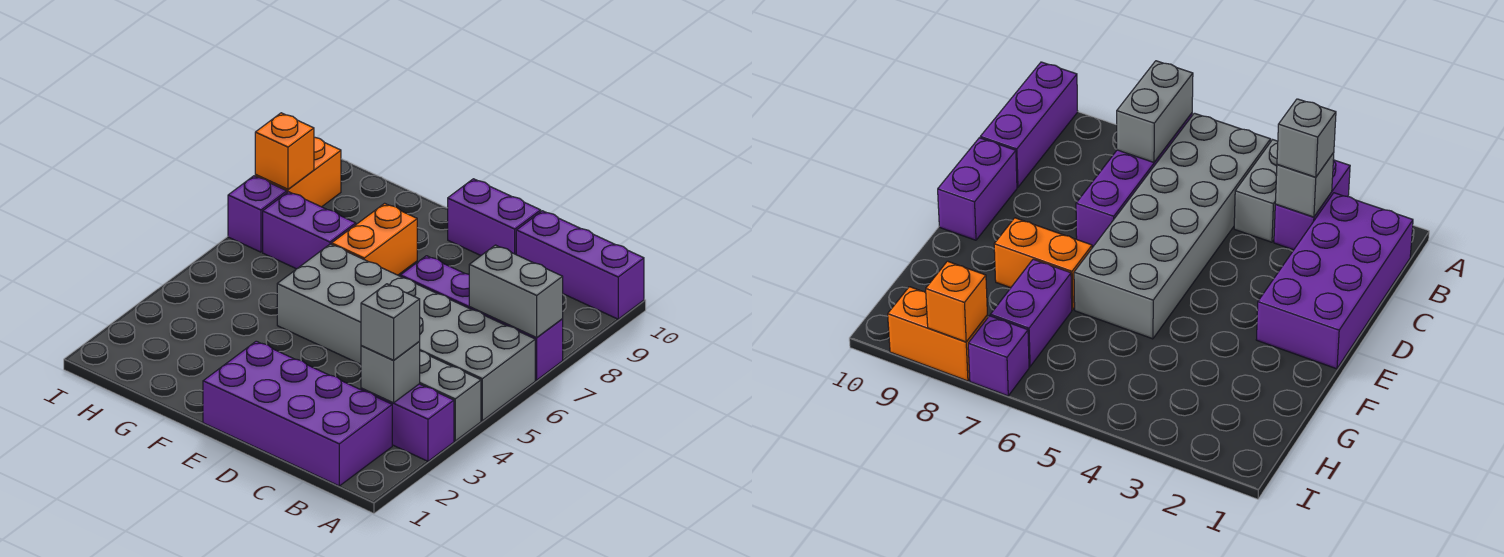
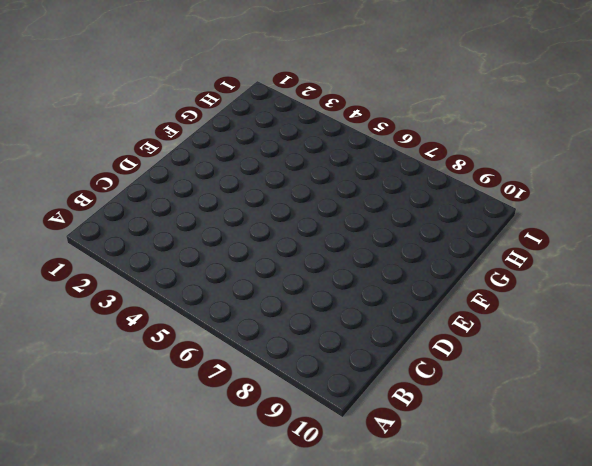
none -> purple 1x2 brick [361,384,454,461]
none -> grey 1x2 brick [420,351,481,441]
none -> grey 2x6 brick [277,244,535,421]

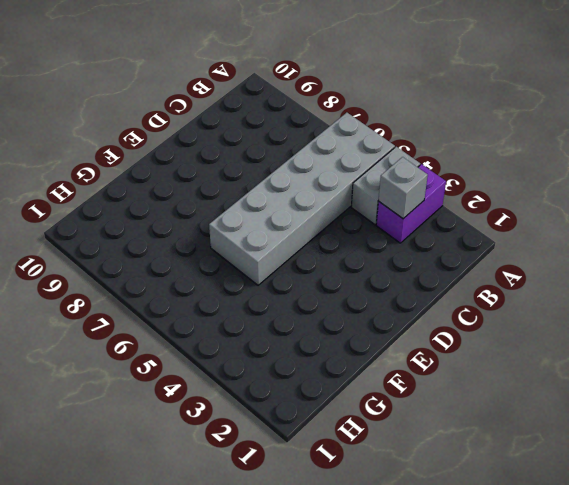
none -> purple 1x4 brick [401,256,563,380]
none -> purple 1x3 brick [516,211,644,319]
none -> purple 2x4 brick [203,341,392,486]

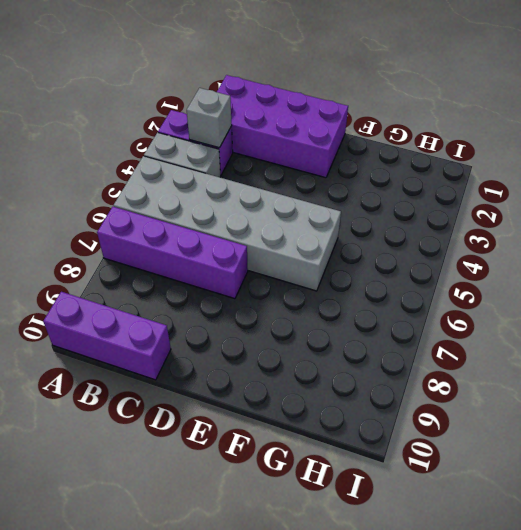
none -> purple 1x2 brick [448,179,541,255]
none -> orange 1x2 brick [332,203,417,275]
none -> purple 1x2 brick [263,192,356,269]

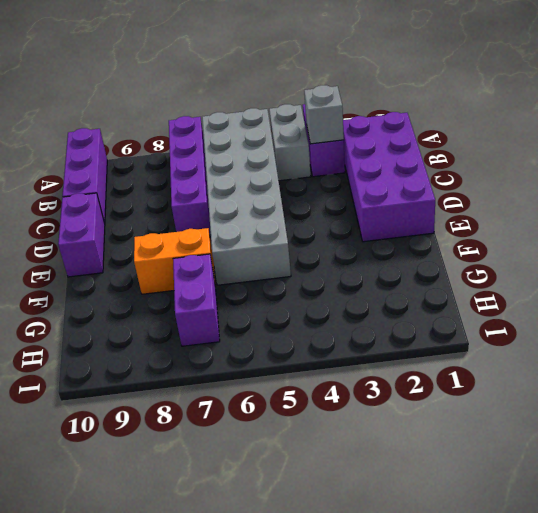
none -> purple 1x1 brick [228,176,287,252]
none -> orange 1x2 brick [255,137,341,207]
none -> grey 1x2 brick [469,245,563,337]

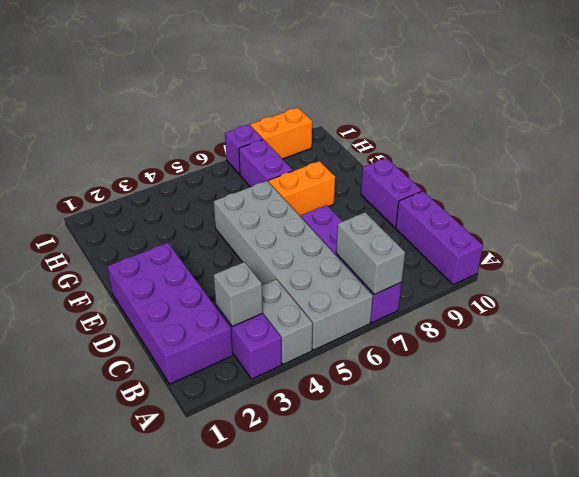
none -> orange 1x1 brick [255,113,314,189]
none -> grey 1x1 brick [361,284,420,360]

